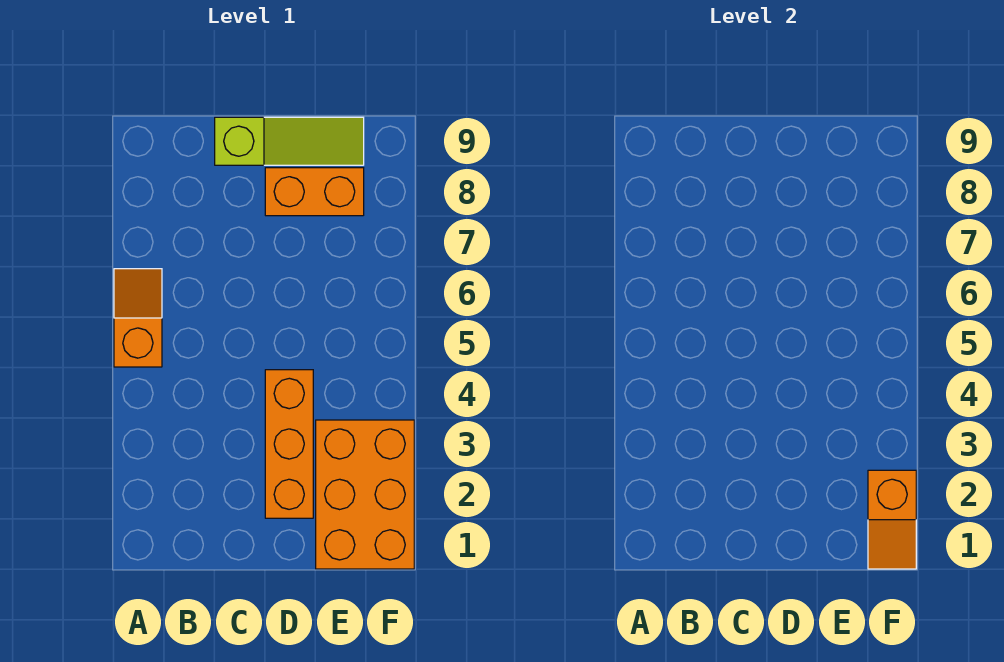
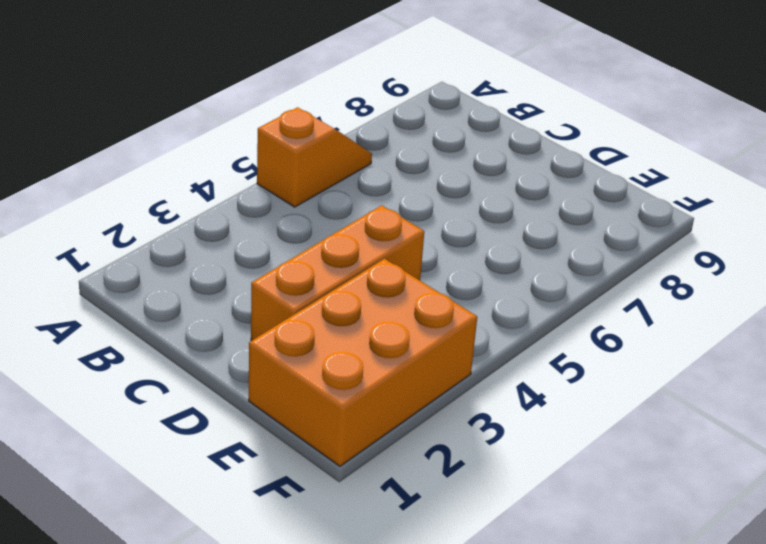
none -> lime 1x3 slope [215,117,364,165]
none -> orange 1x2 brick [265,168,364,216]

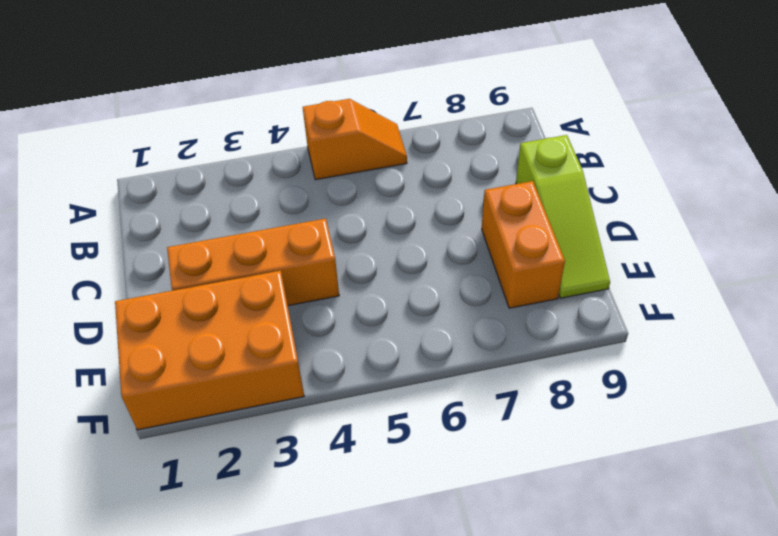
none -> orange 1x2 slope [868,470,916,569]

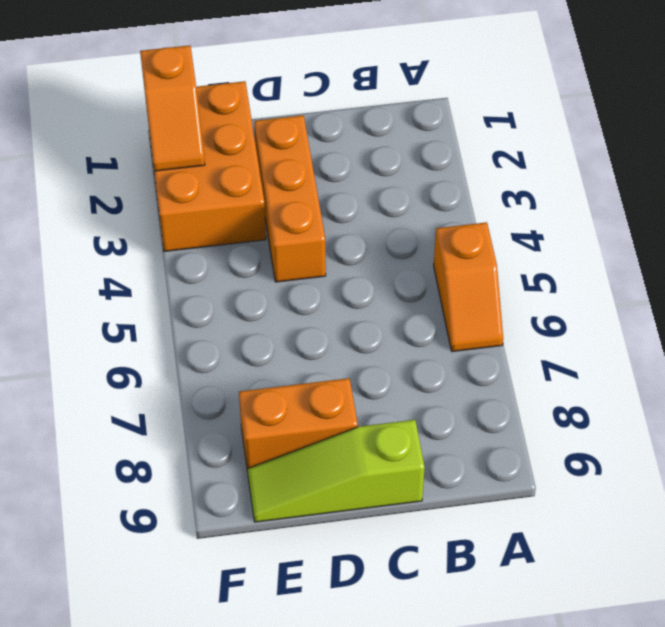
orange 1x2 slope [140,45,205,171] -> orange 1x2 slope turned to [868,470,916,569]

